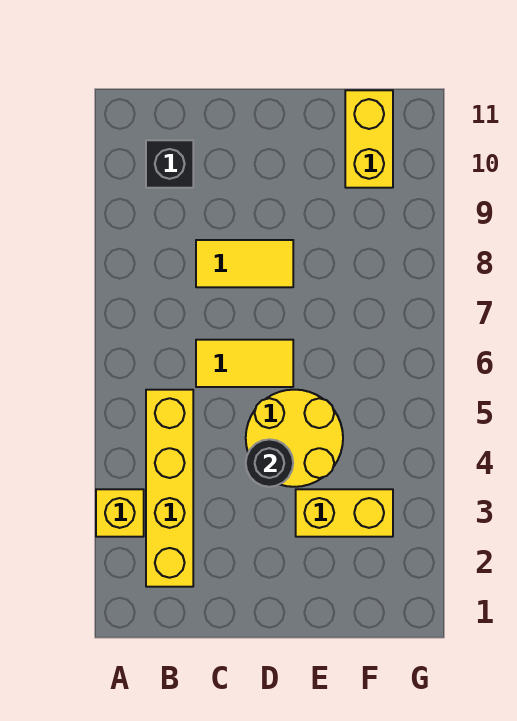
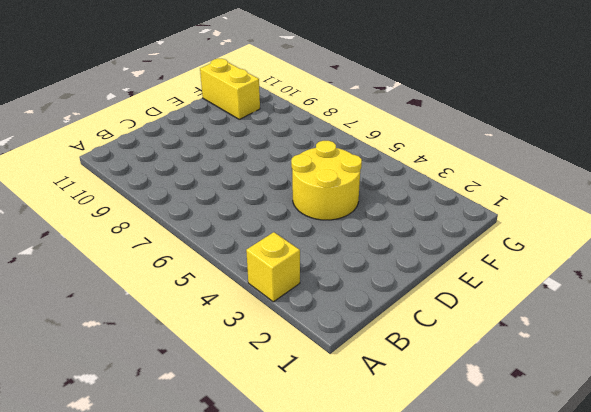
none -> yellow 1x4 brick [146,390,193,587]
none -> black 1x1 brick [146,140,193,188]

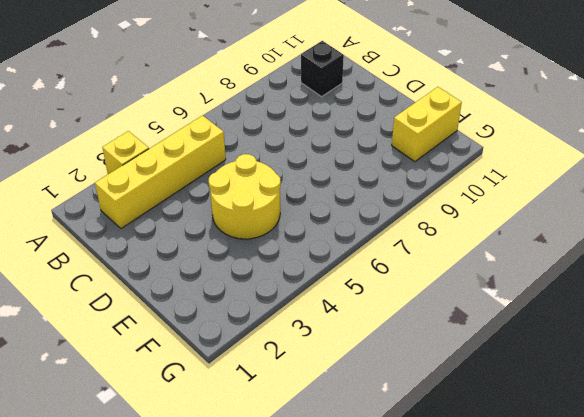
none -> yellow 1x2 tile [196,340,293,387]
none -> yellow 1x2 tile [196,240,293,287]

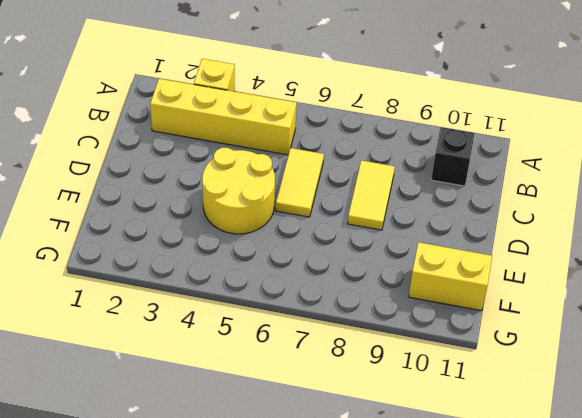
none -> yellow 1x2 brick [296,489,393,537]
none -> black 1x1 round brick [246,439,293,487]

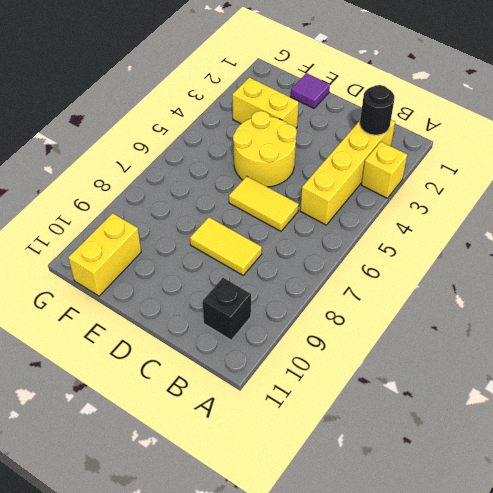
black 1x1 round brick [360,85,395,135] -> black 1x1 round brick moved to [246,439,293,487]
purple 1x1 tile [291,73,330,108] -> none

